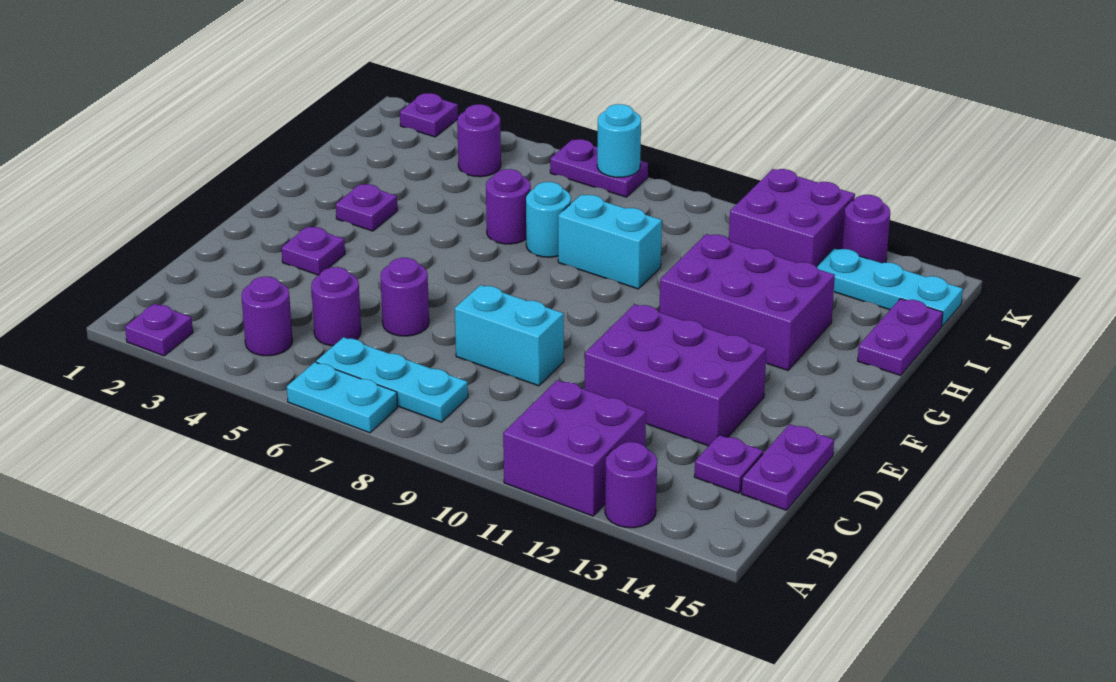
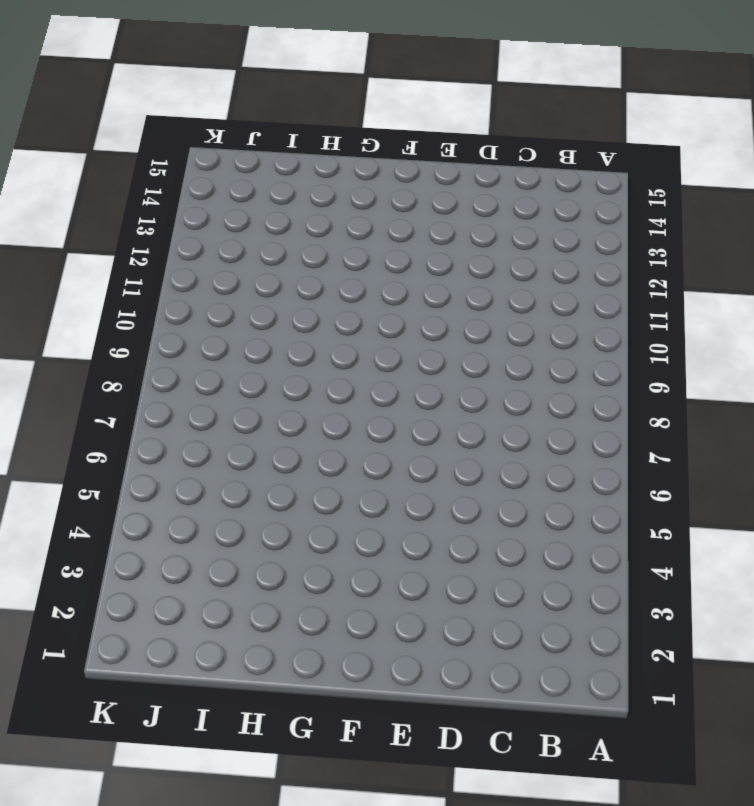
none -> purple 1x1 plate [125,304,193,356]
none -> cyan 1x2 plate [287,362,397,433]
none -> purple 2x2 brick [503,380,646,516]

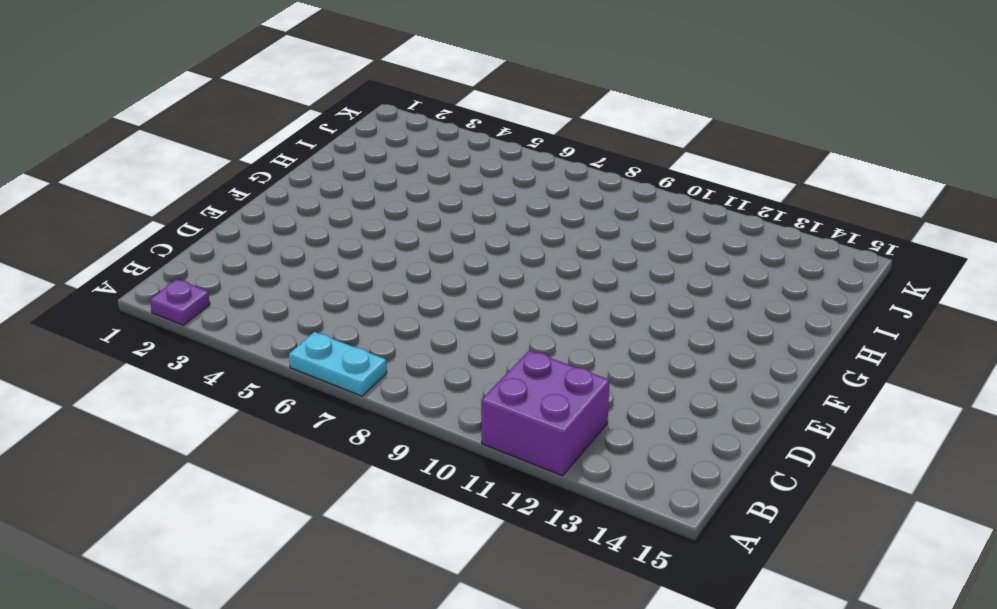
none -> purple 1x1 round brick [605,442,657,528]
none -> purple 1x1 round brick [242,277,292,356]
none -> cyan 1x3 plate [316,337,468,422]

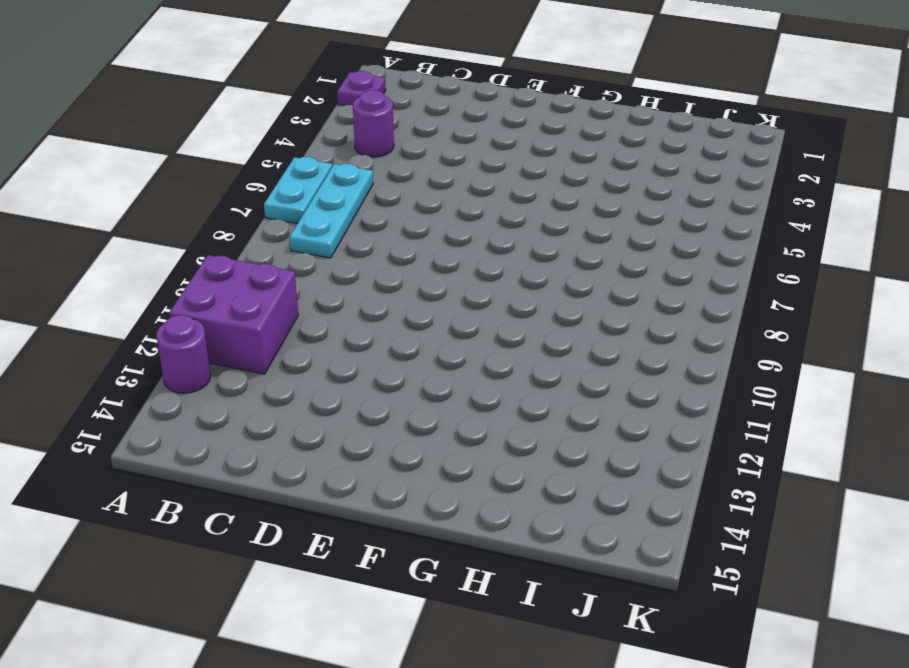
none -> purple 1x1 round brick [311,267,361,346]
none -> purple 1x1 plate [694,435,763,493]
none -> purple 1x2 plate [741,424,834,510]

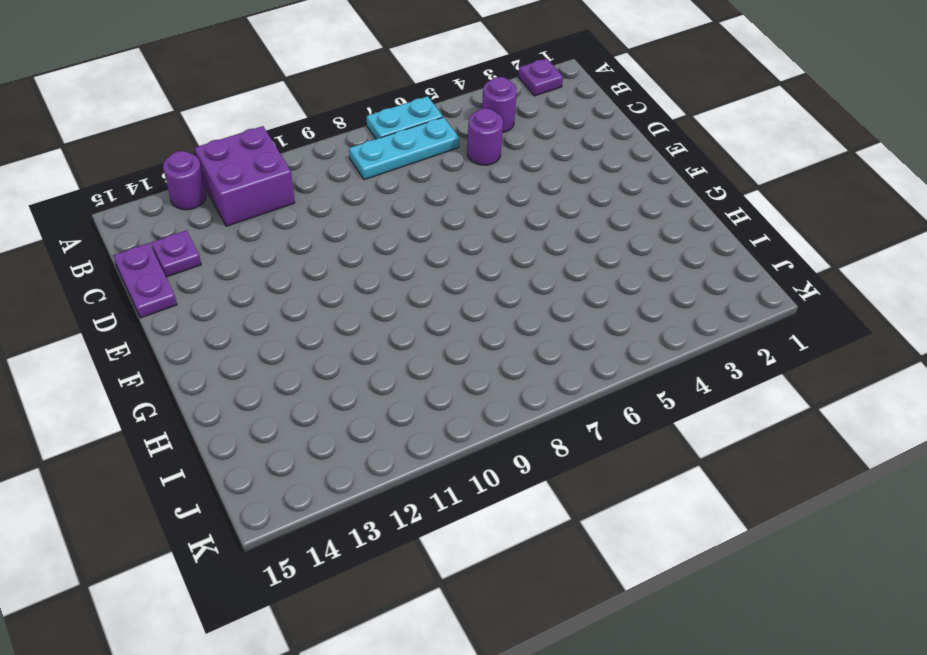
none -> purple 1x1 round brick [380,257,429,336]
none -> cyan 1x2 brick [455,285,564,386]
none -> purple 2x3 brick [585,304,767,446]

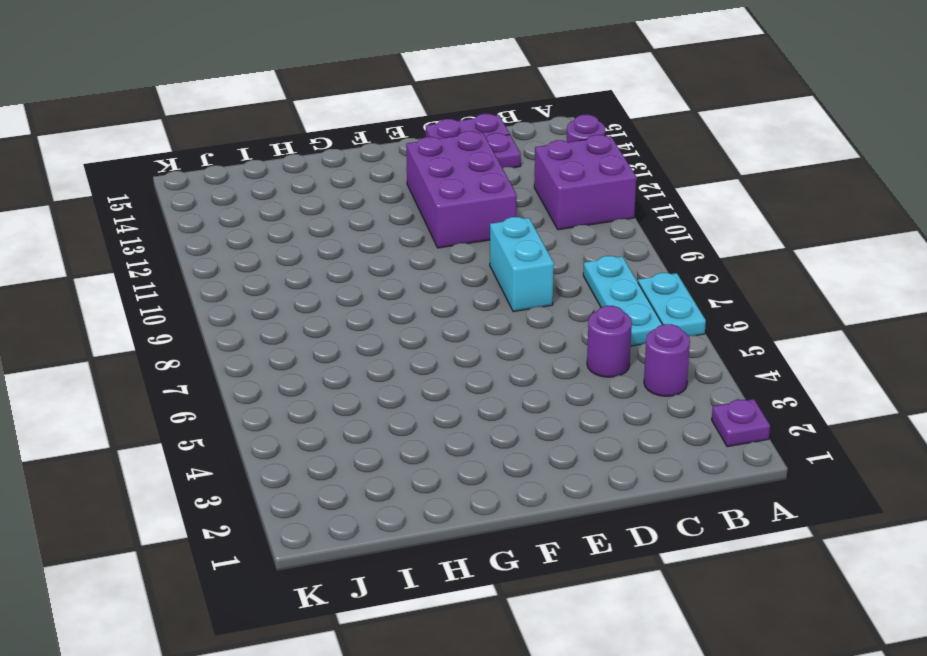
none -> purple 1x1 round brick [380,257,429,336]
none -> purple 1x1 plate [281,226,345,275]
none -> purple 1x1 plate [336,184,397,231]

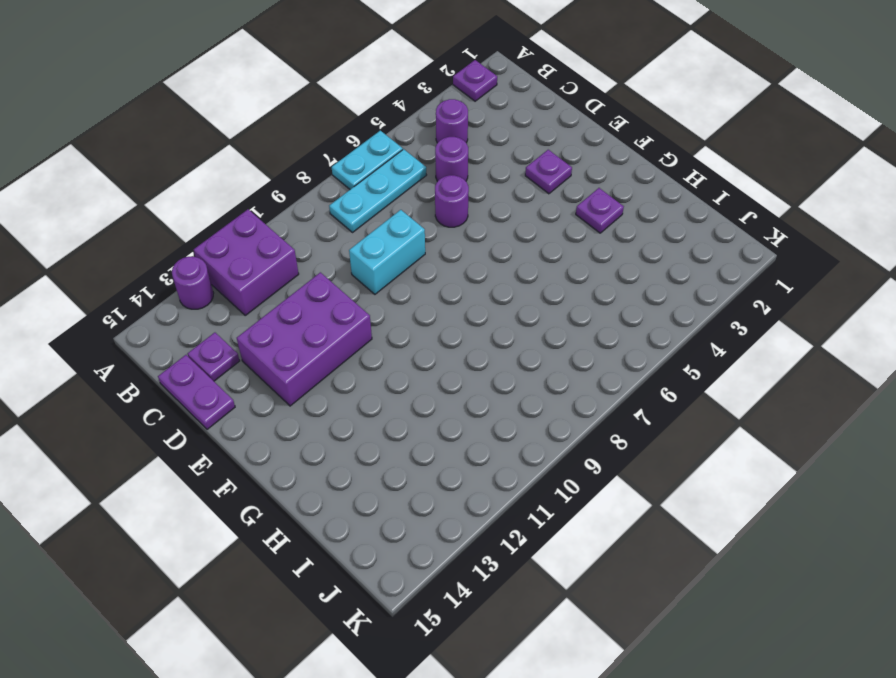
none -> purple 2x3 brick [659,234,835,370]
none -> purple 1x1 round brick [486,169,531,244]
none -> cyan 1x1 round brick [526,182,571,257]

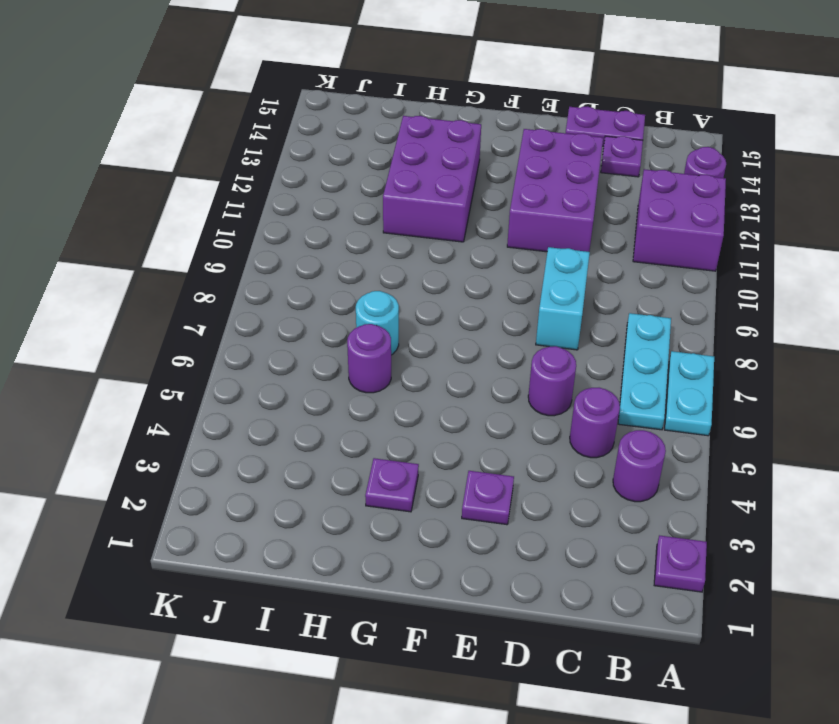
none -> cyan 1x2 brick [558,195,662,289]
none -> purple 1x2 plate [858,299,943,375]
none -> purple 1x1 round brick [457,104,501,177]

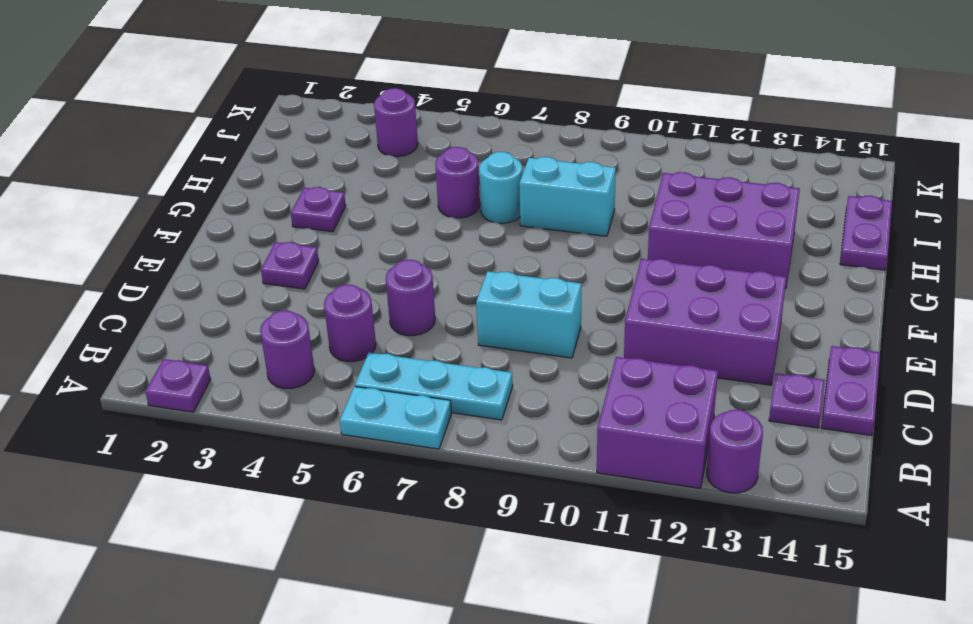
none -> purple 2x2 brick [729,169,855,267]
none -> cyan 1x3 plate [817,248,963,326]
none -> purple 1x1 plate [400,93,458,137]

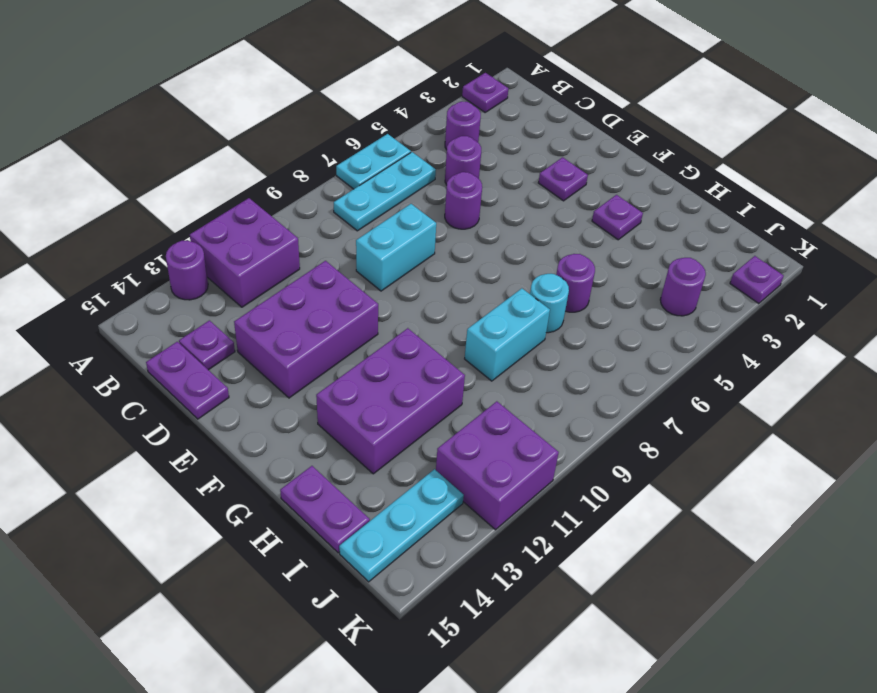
none -> purple 1x2 plate [550,139,648,197]
none -> purple 1x1 round brick [842,195,890,263]
none -> cyan 1x1 round brick [597,104,641,177]

